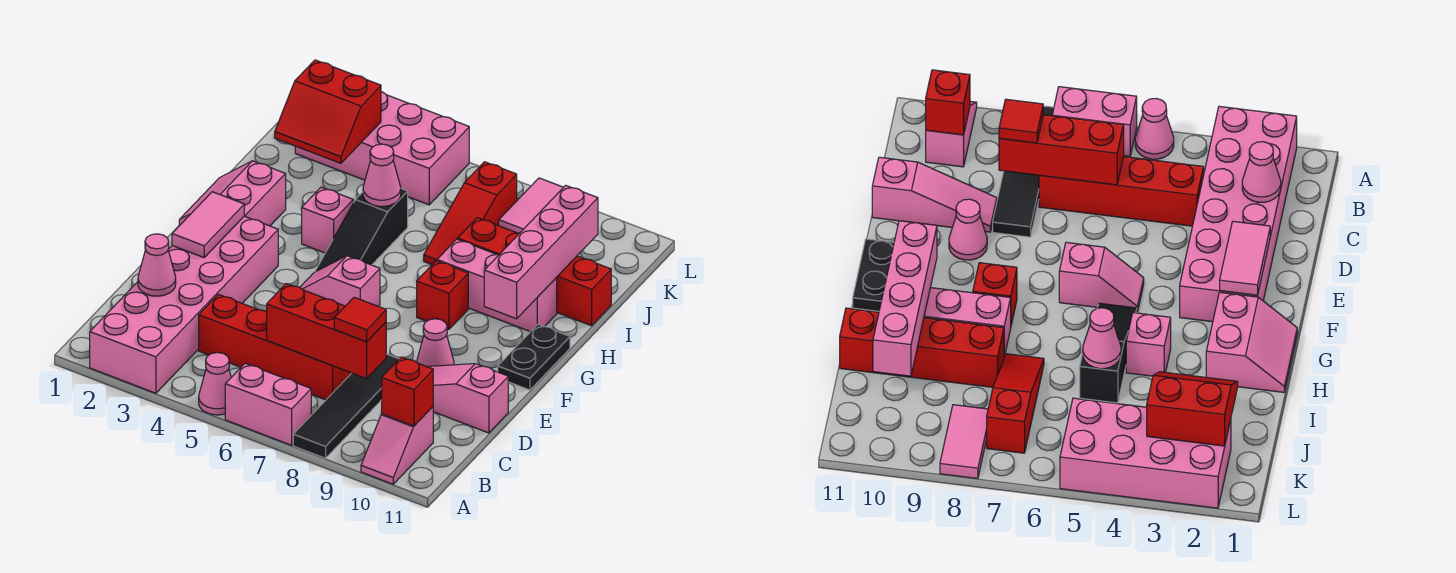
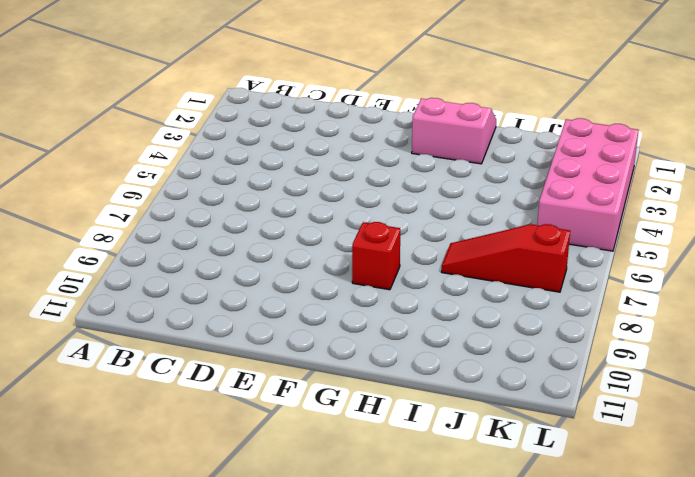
none -> pink 2x6 brick [90,216,278,393]
none -> pink 1x1 cone [199,353,231,415]
none -> pink 1x2 brick [225,363,311,445]

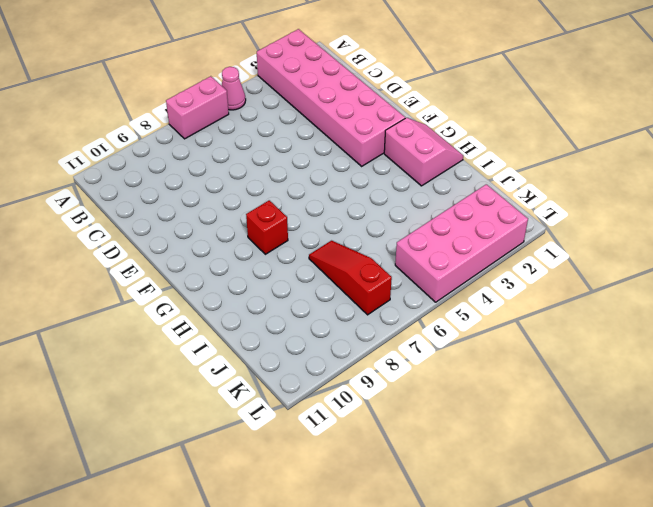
none -> black 1x4 tile [293,354,399,458]
none -> pink 1x2 slope [361,407,433,484]
none -> red 1x4 brick [199,294,351,400]

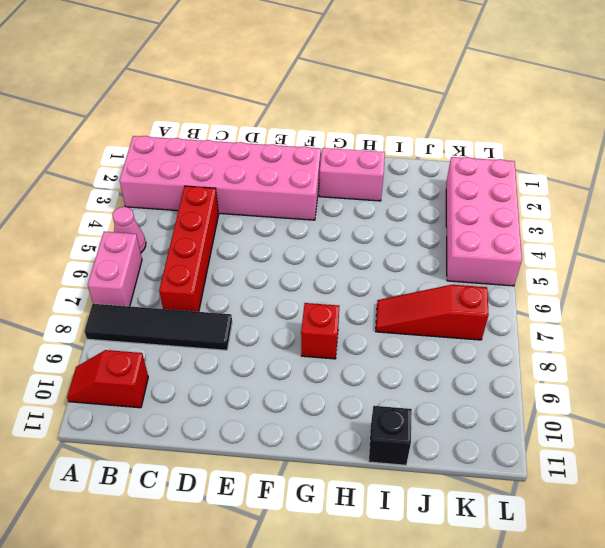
red 1x2 slope [67,350,148,408] -> pink 1x2 slope [361,407,433,484]
black 1x1 brick [369,406,412,465] -> red 1x4 brick [458,218,611,326]
none -> pink 1x3 slope [427,364,508,433]
none -> pink 1x1 cone [417,319,454,366]
none -> pink 1x2 slope [300,256,380,306]

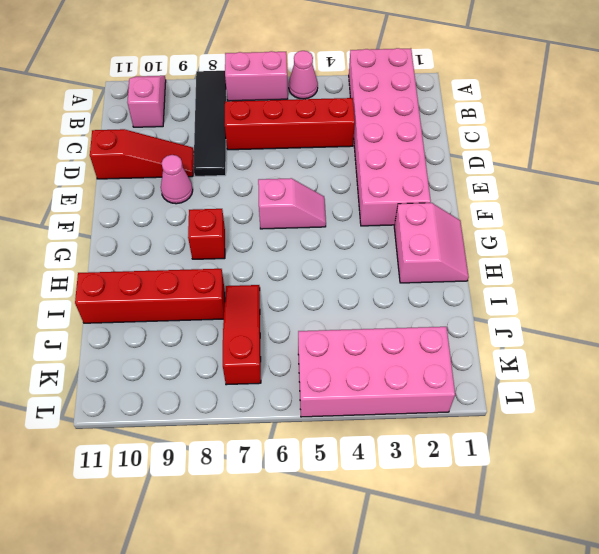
red 1x3 slope [90,129,194,179] -> pink 1x3 slope [427,364,508,433]
none -> black 1x2 plate [498,324,570,390]
none -> black 1x3 slope [315,189,408,272]
none -> pink 1x1 brick [302,187,353,253]

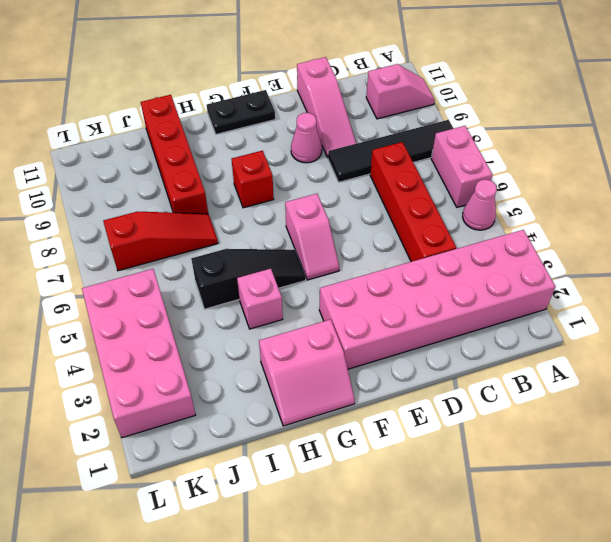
none -> pink 1x3 brick [437,239,557,332]
none -> pink 1x2 tile [499,178,564,233]
none -> red 1x1 brick [382,357,433,426]

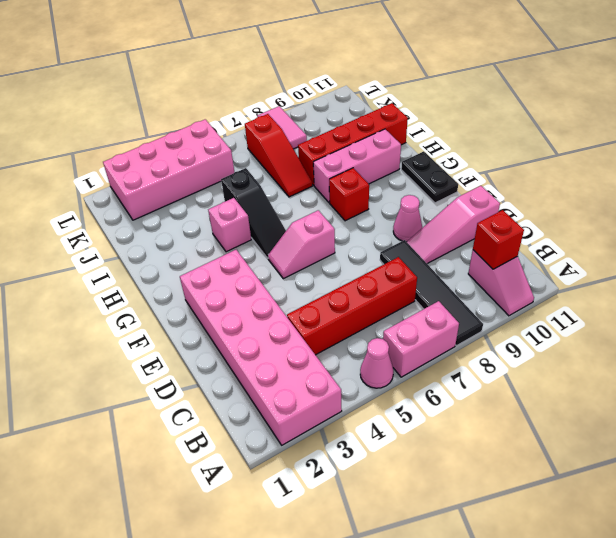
none -> pink 2x2 slope [179,161,286,226]
none -> pink 1x1 cone [138,234,176,296]
none -> red 1x3 brick [267,284,386,379]

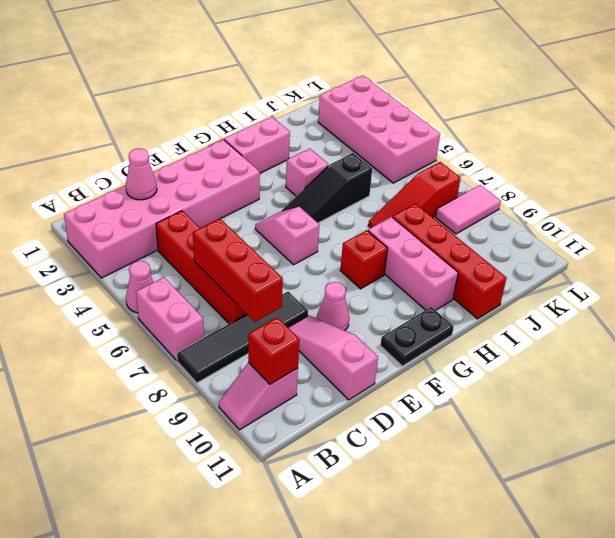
none -> pink 1x2 tile [172,192,244,258]
none -> pink 1x4 brick [484,185,598,319]
none -> pink 1x1 cone [363,144,401,207]

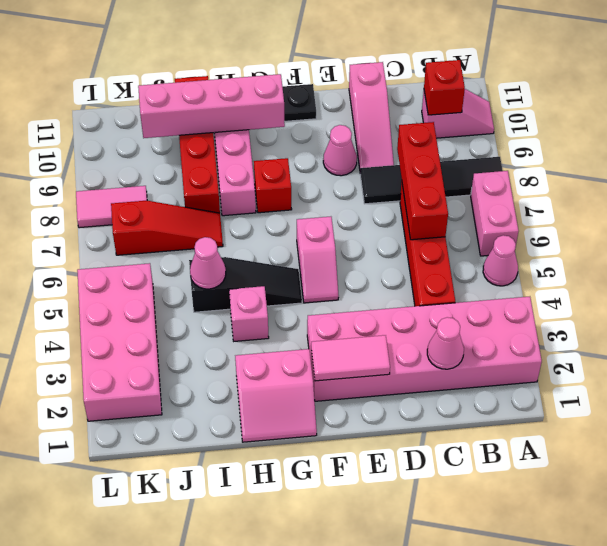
none -> red 2x2 slope [275,60,381,163]
none -> red 1x1 tile [334,297,386,342]

